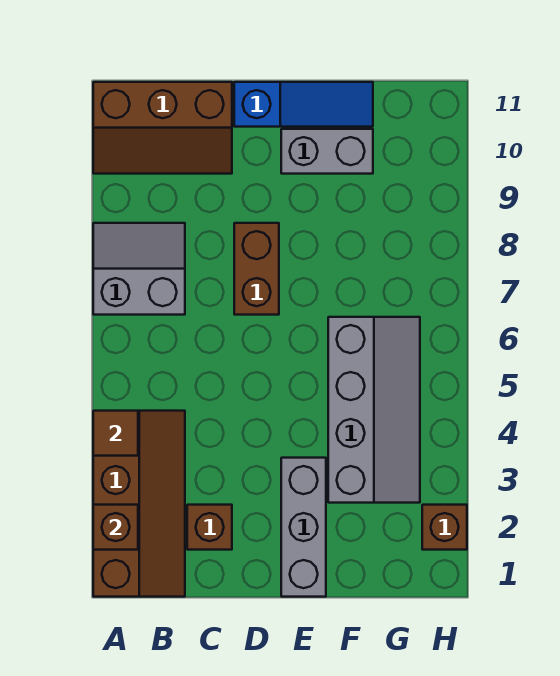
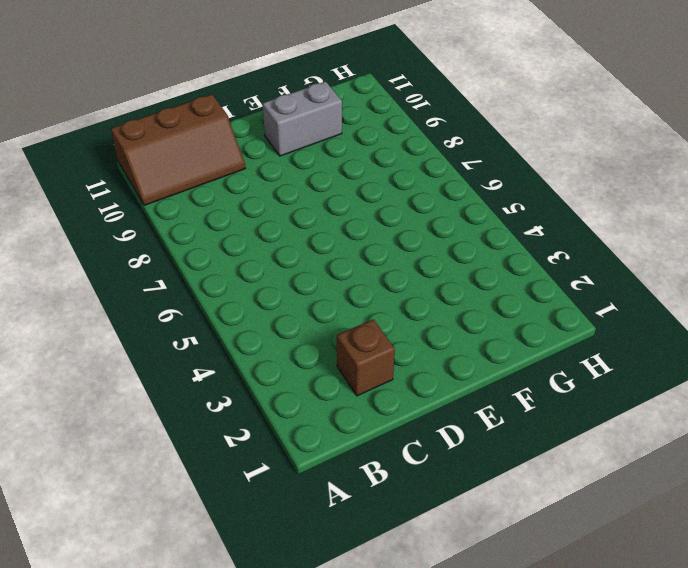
none -> brown 2x4 slope [93,411,185,597]
none -> grey 2x2 slope [93,223,185,315]
none -> brown 1x2 brick [234,223,279,315]

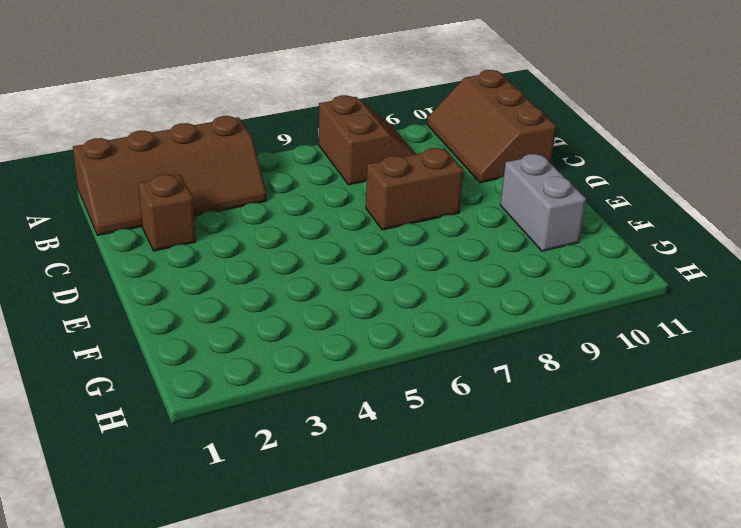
brown 2x2 slope [319,95,416,185] -> grey 2x2 slope [93,223,185,315]
none -> blue 1x3 slope [234,82,373,127]
none -> grey 1x3 brick [281,458,326,597]
none -> grey 2x4 slope [328,317,420,503]

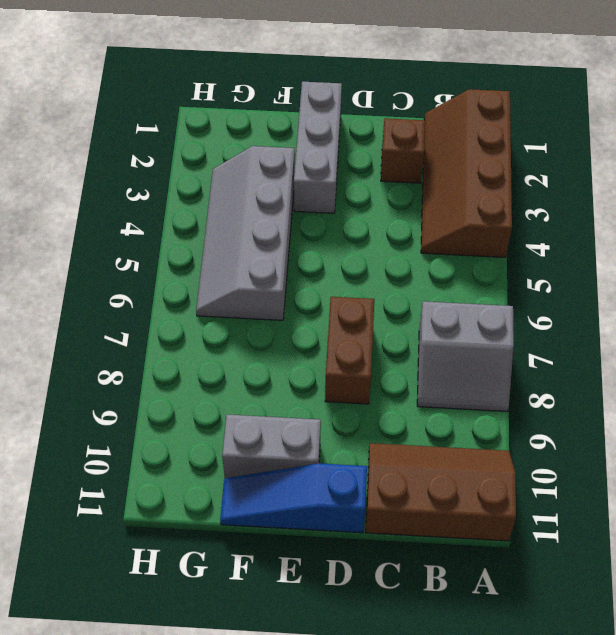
none -> brown 1x1 brick [422,505,467,550]
none -> brown 1x1 brick [93,505,138,550]
none -> brown 1x1 tile [93,411,138,456]

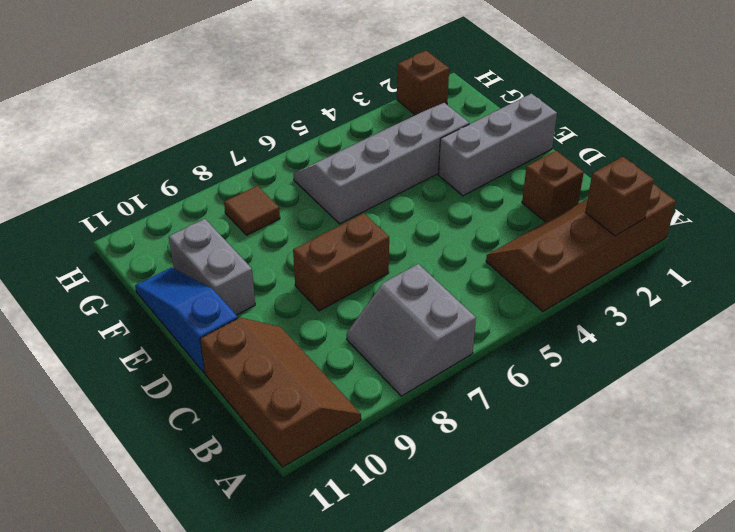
brown 1x1 tile [224,186,280,235] -> brown 1x1 tile moved to [93,411,138,456]

